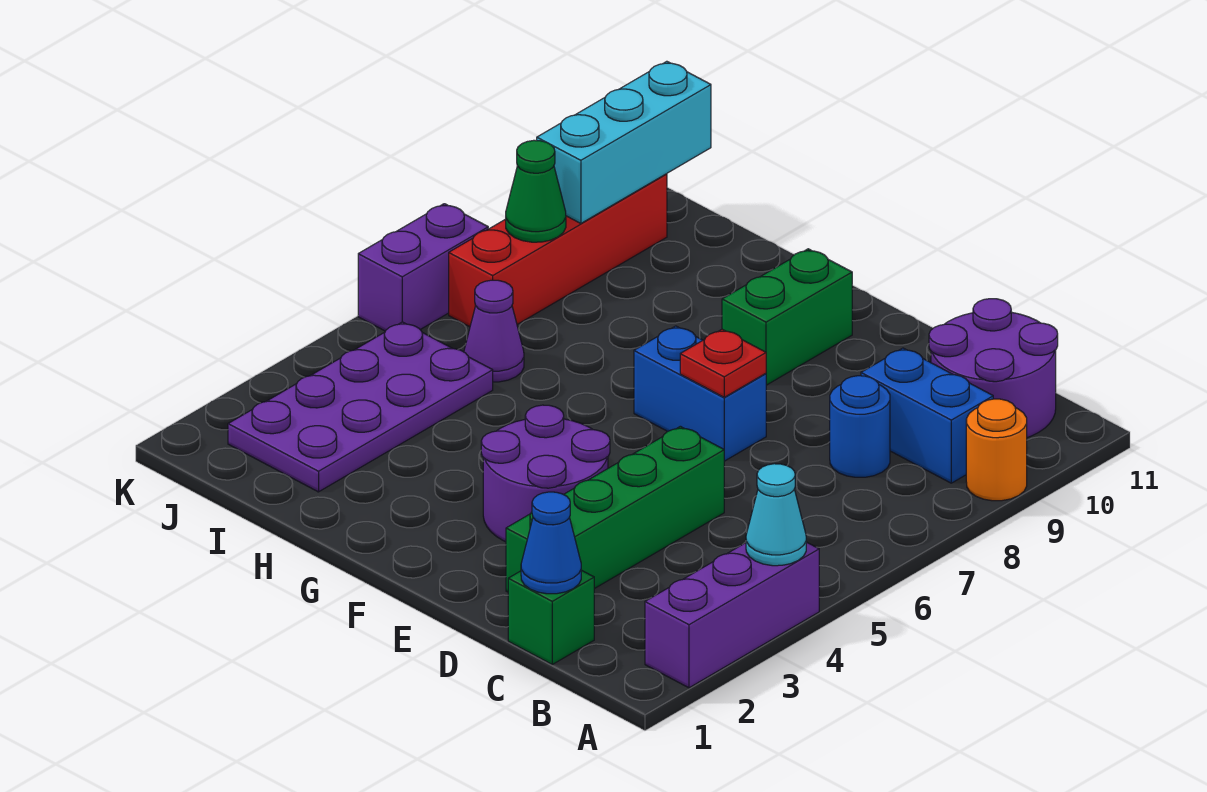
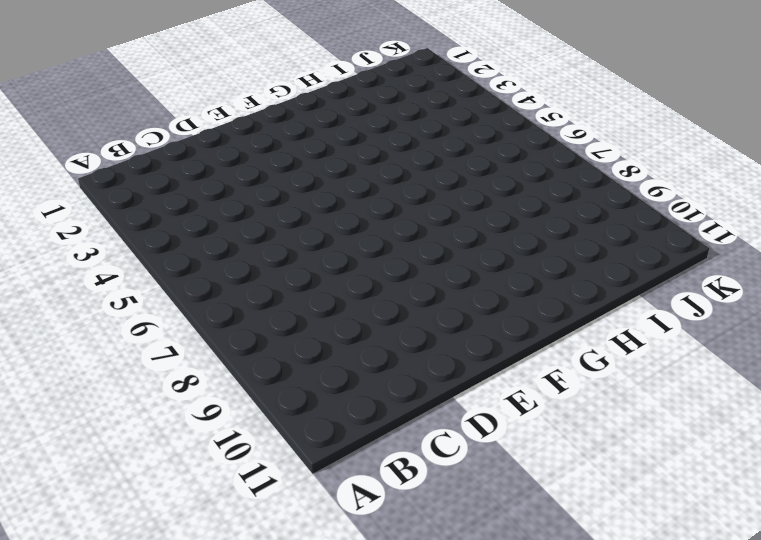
none -> purple 1x3 brick [645,542,819,688]
none -> orange 1x1 round brick [966,399,1027,501]
none -> blue 1x2 brick [861,348,993,483]

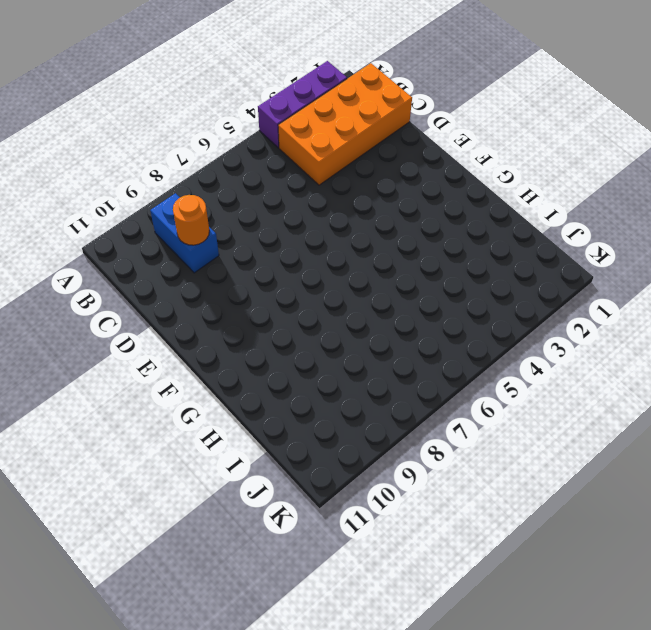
orange 2x4 brick [278,63,412,185] -> green 1x1 brick [508,570,594,664]
orange 1x1 round brick [173,195,209,245] -> orange 1x1 round brick moved to [966,399,1027,501]
none -> purple 2x2 round brick [929,299,1058,438]
none -> blue 1x1 round brick [830,376,890,477]
none -> green 1x4 brick [506,426,724,592]

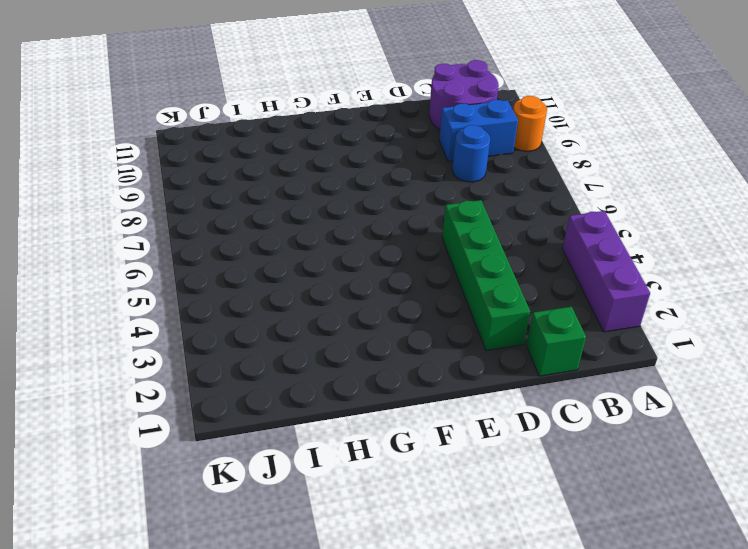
none -> purple 2x2 round brick [481,405,610,542]
none -> blue 1x2 brick [634,326,766,461]
none -> green 1x2 brick [722,249,852,385]

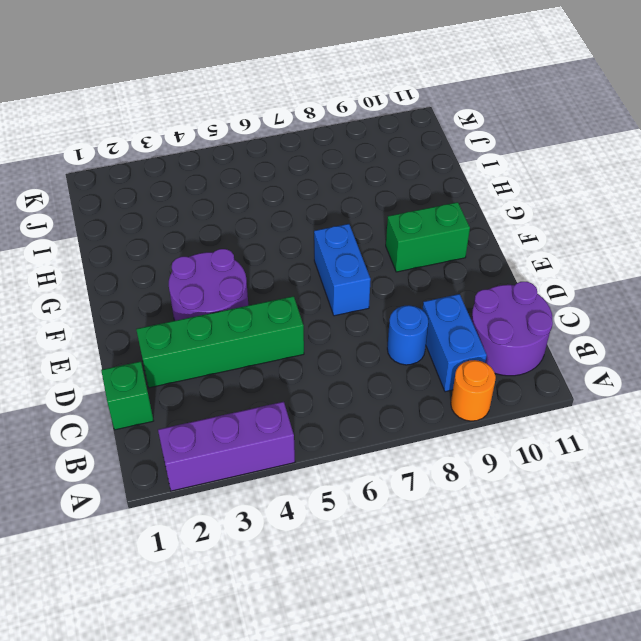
none -> purple 2x4 plate [228,322,493,492]
none -> purple 1x1 cone [464,280,524,382]
none -> red 1x4 brick [449,174,667,327]

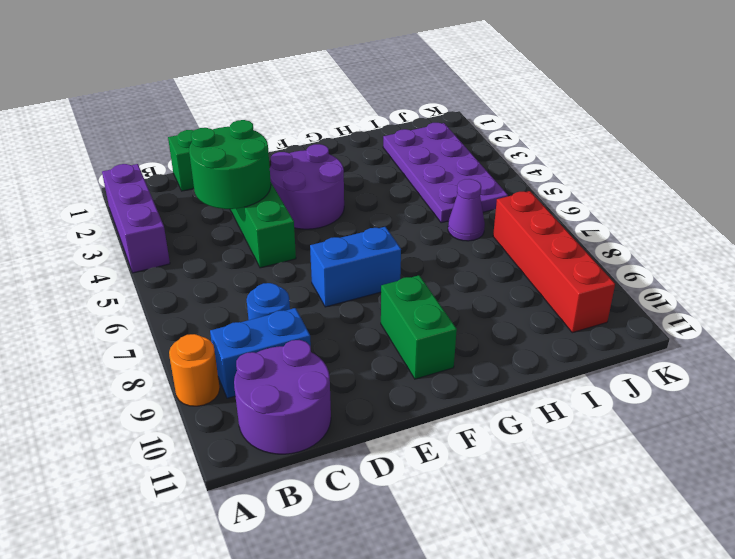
green 2x2 round brick [189,120,271,209] -> none
none -> purple 1x2 brick [358,204,488,331]
none -> cyan 1x1 cone [746,464,806,566]
none -> blue 1x1 cone [521,492,581,594]

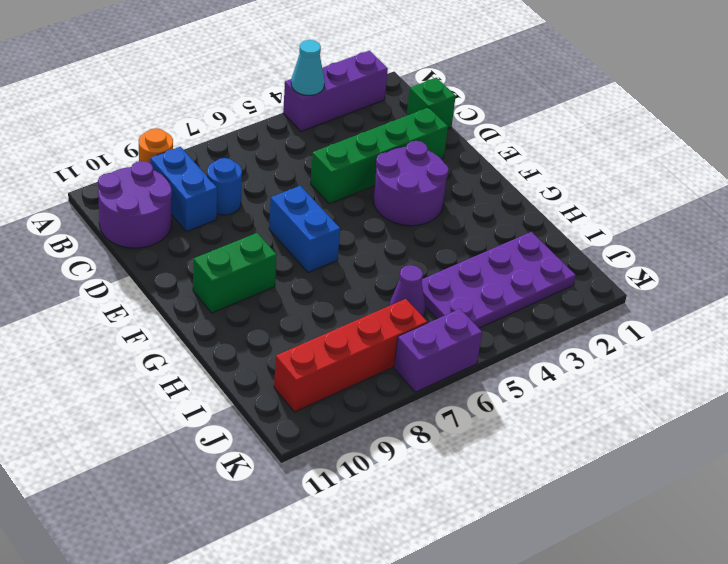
none -> blue 1x1 cone [521,492,581,594]
none -> red 1x1 plate [680,329,766,397]
none -> green 1x1 cone [506,140,566,242]

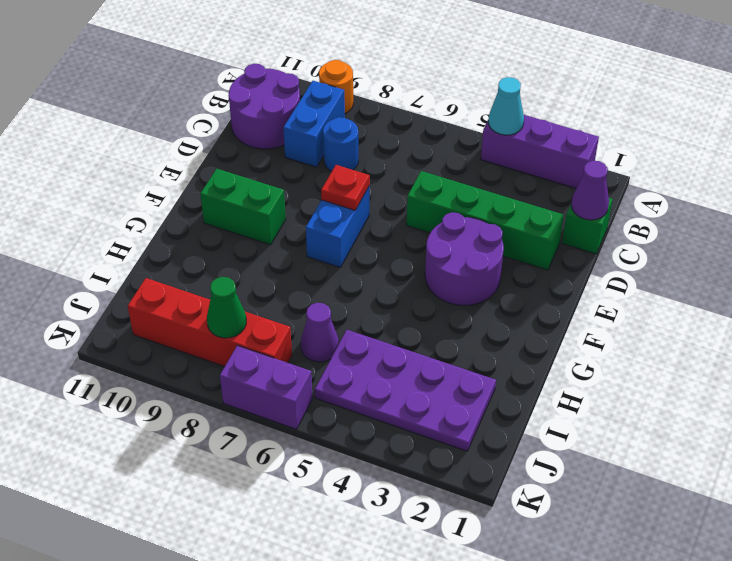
purple 1x1 cone [571,161,609,220] -> blue 1x1 cone [521,492,581,594]
none -> cyan 1x3 brick [537,61,711,223]

